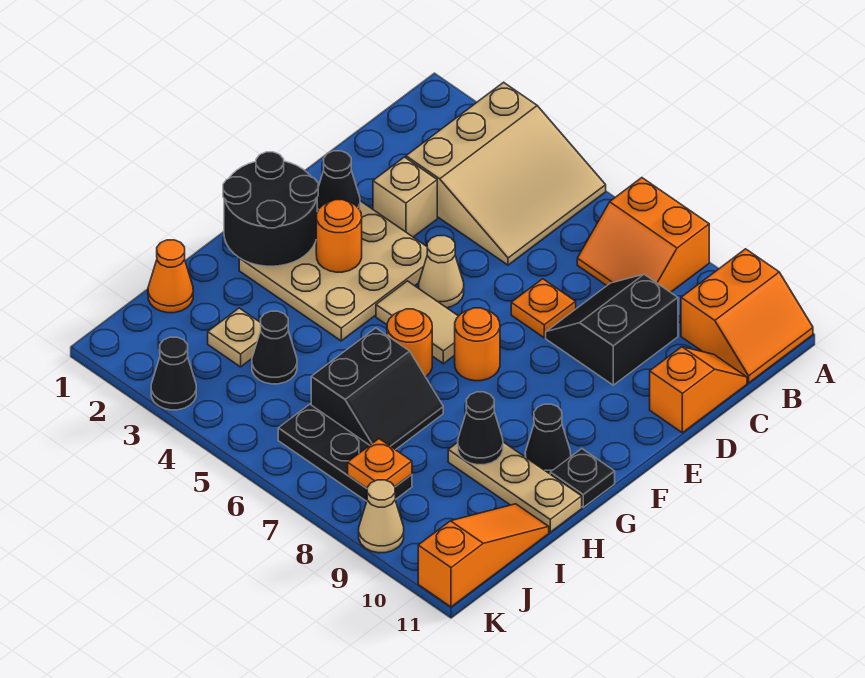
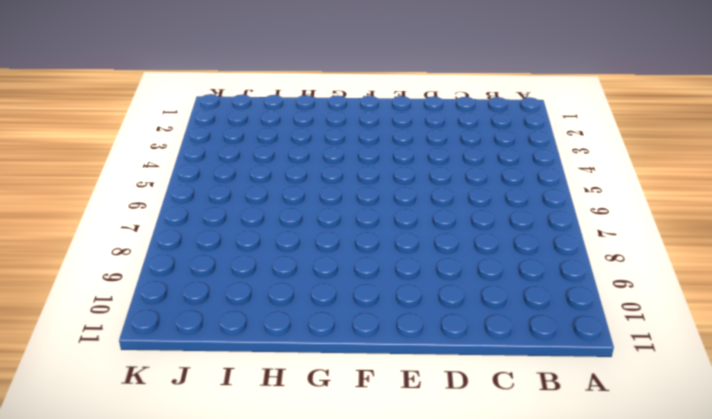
none -> tan 3x3 slope [406,82,606,265]
none -> orange 2x2 slope [577,178,709,292]
none -> orange 2x2 slope [681,249,813,383]

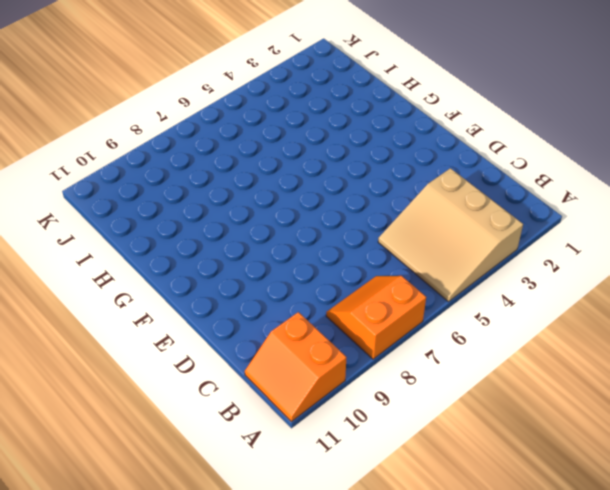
none -> black 2x2 slope [546,274,678,385]
none -> orange 1x2 slope [650,347,747,433]
none -> tan 1x1 brick [373,157,437,237]

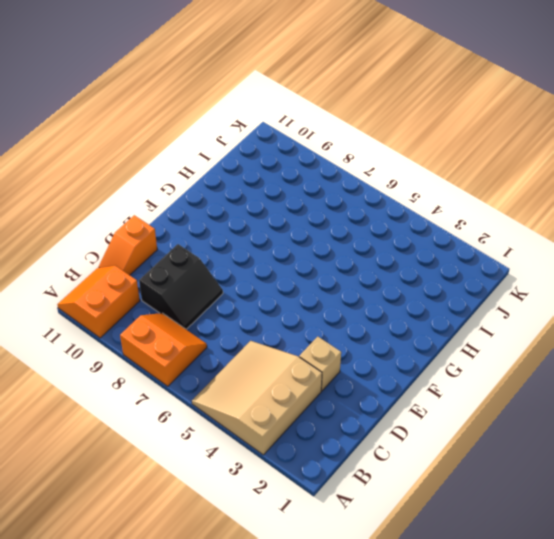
none -> orange 1x1 plate [511,279,576,338]
none -> tan 3x3 plate [239,201,427,341]
none -> tan 1x1 cone [419,235,464,308]

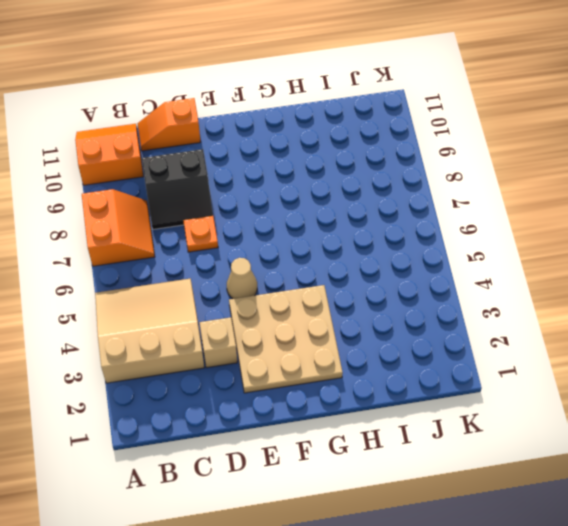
none -> tan 1x2 tile [376,281,458,364]
none -> orange 1x1 round brick [455,308,500,381]
none -> orange 1x1 round brick [387,309,432,377]

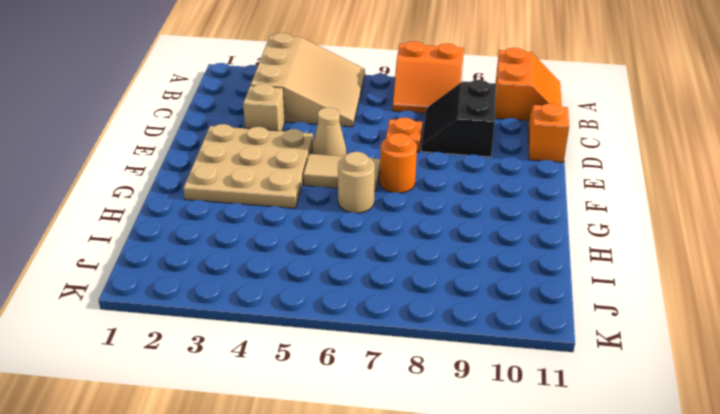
tan 1x1 round brick [338,152,375,213] -> orange 1x1 round brick [387,309,432,377]
none -> black 1x1 cone [525,404,571,474]
none -> black 1x1 plate [550,449,615,507]
none -> black 2x2 slope [311,328,443,450]

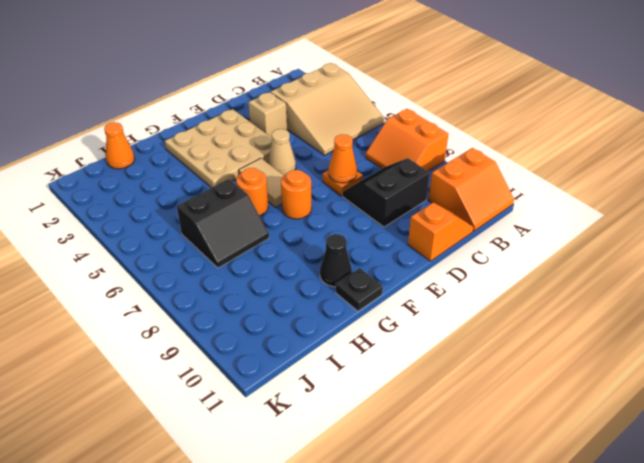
orange 1x1 cone [329,134,357,183] -> none
none -> tan 1x3 plate [448,442,582,532]
none -> tan 1x1 plate [208,308,261,367]
none -> black 1x1 cone [252,311,297,384]

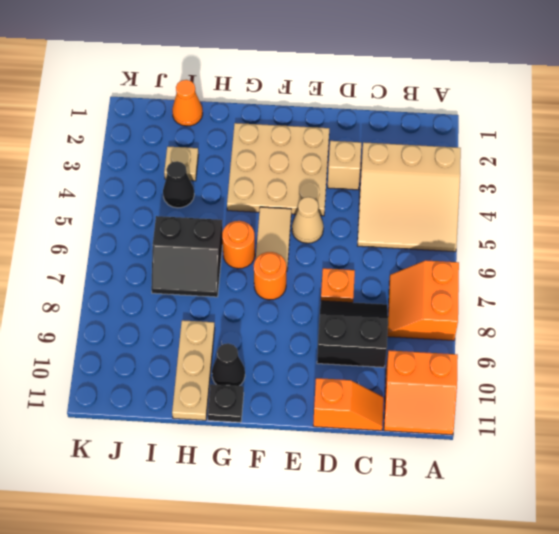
none -> orange 1x3 slope [418,504,549,607]
none -> black 1x3 plate [278,404,412,501]
none -> black 1x1 cone [151,337,196,410]

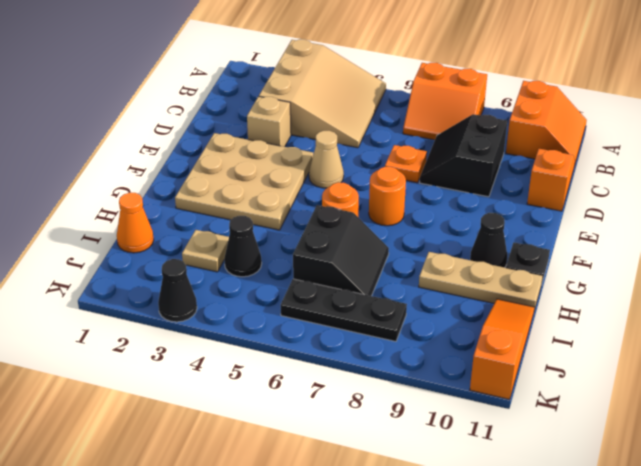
none -> tan 1x2 tile [376,281,458,364]
none -> tan 1x1 cone [359,480,404,553]
none -> black 1x1 cone [317,151,360,212]

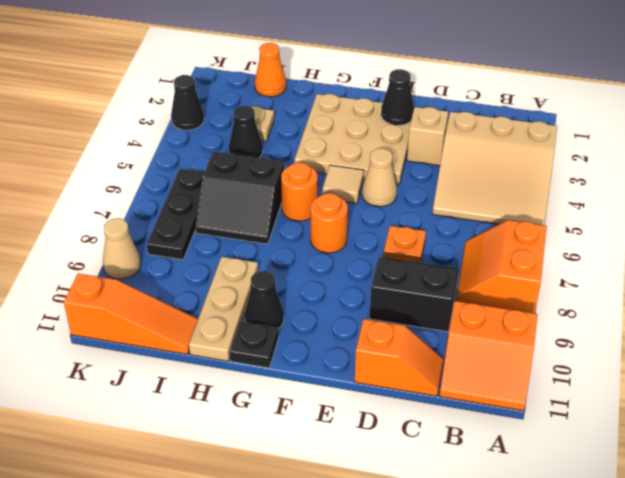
tan 1x1 tile [323,165,364,204] -> tan 1x2 tile [376,281,458,364]
none -> black 2x2 round brick [223,152,318,266]
none -> orange 1x1 round brick [316,200,362,272]
none -> black 1x1 cone [458,392,503,465]

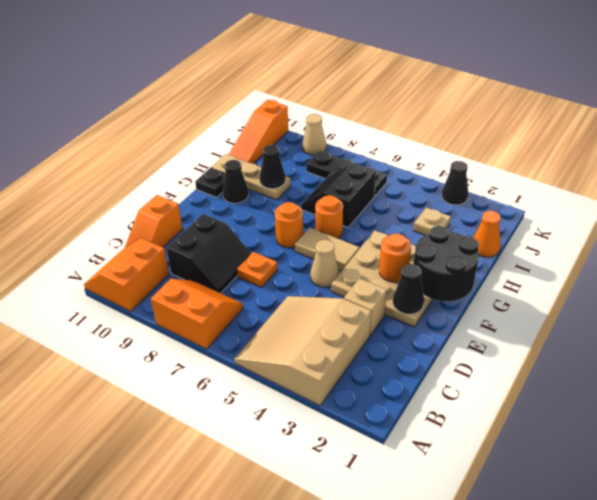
none -> black 1x1 cone [252,311,297,384]
none -> orange 1x1 plate [348,439,412,488]

